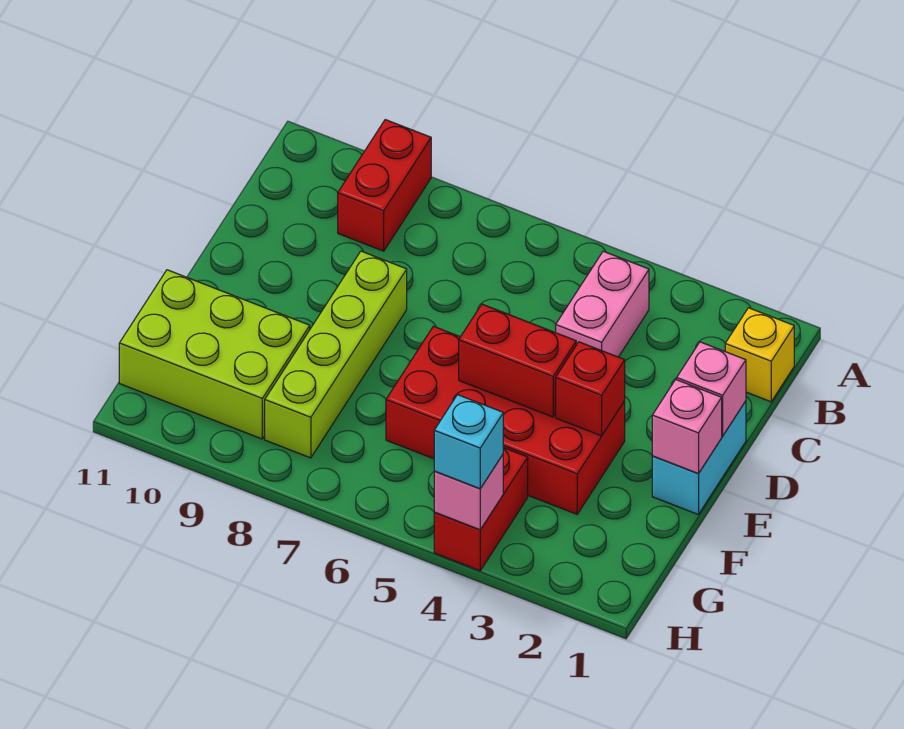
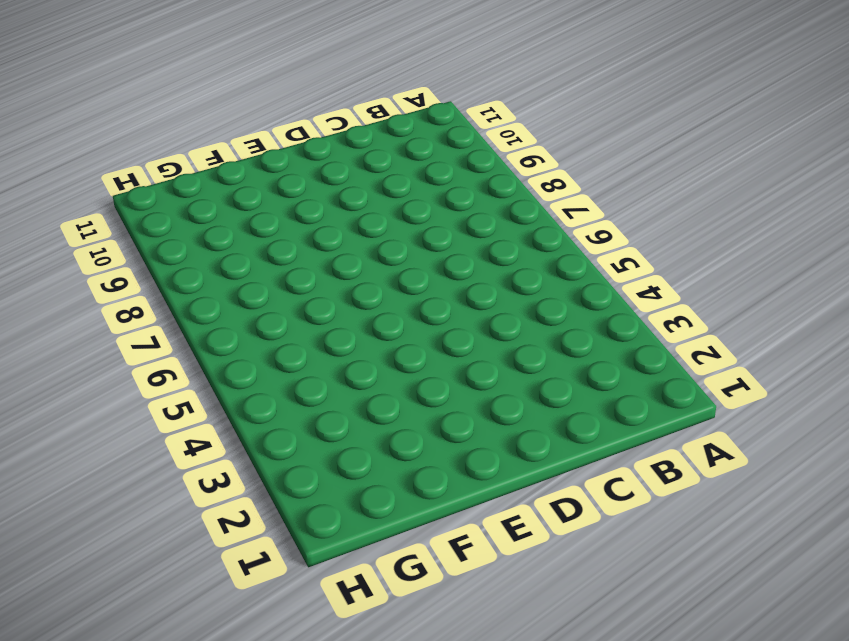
none -> red 1x2 brick [338,120,431,251]
none -> yellow 1x1 brick [725,308,794,402]
none -> pink 1x2 brick [556,251,649,357]

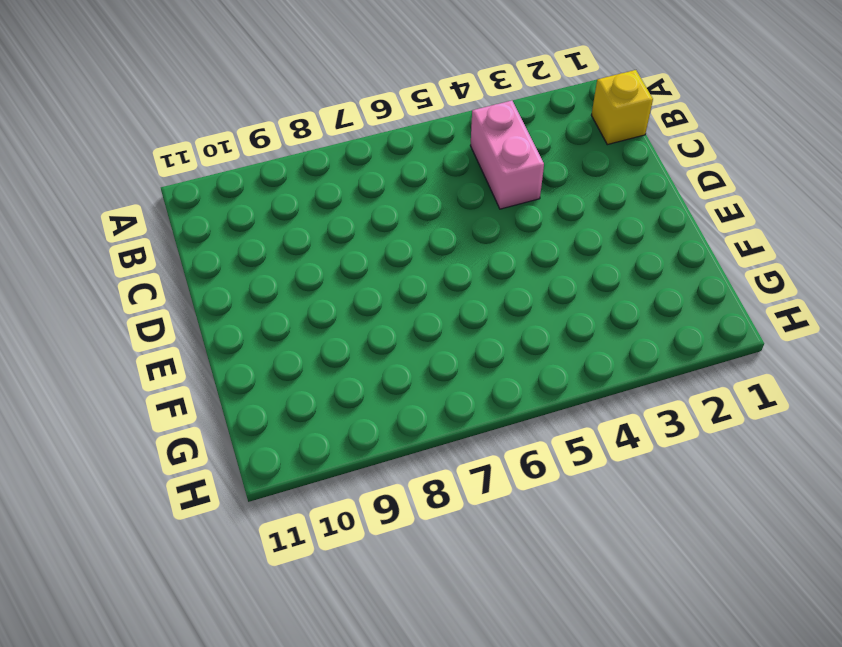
none -> red 1x2 brick [338,120,431,251]
none -> cyan 1x2 brick [652,401,746,515]
none -> lime 1x4 brick [265,251,407,458]

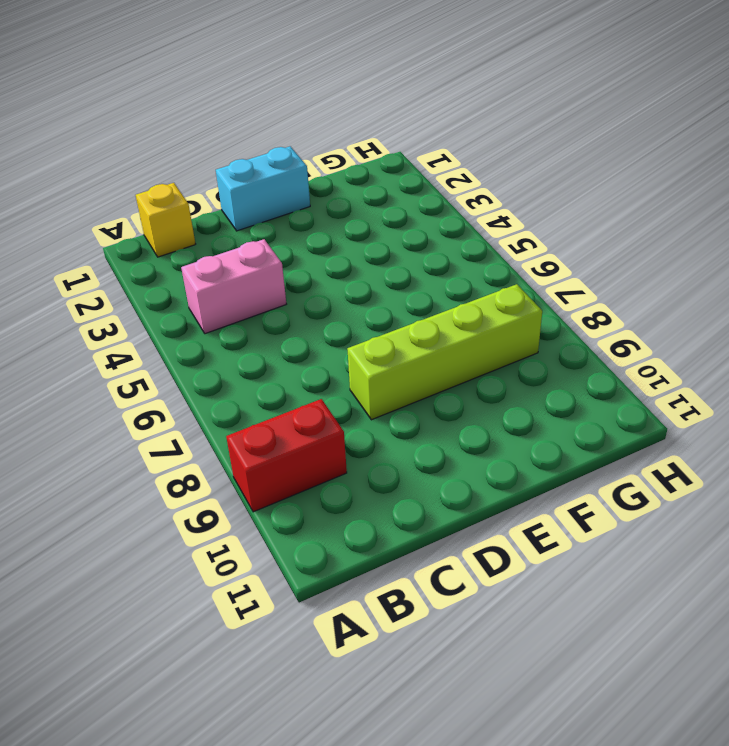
none -> red 2x4 brick [386,326,625,514]
none -> lime 2x3 brick [119,270,310,439]
none -> red 1x2 brick [434,448,528,571]

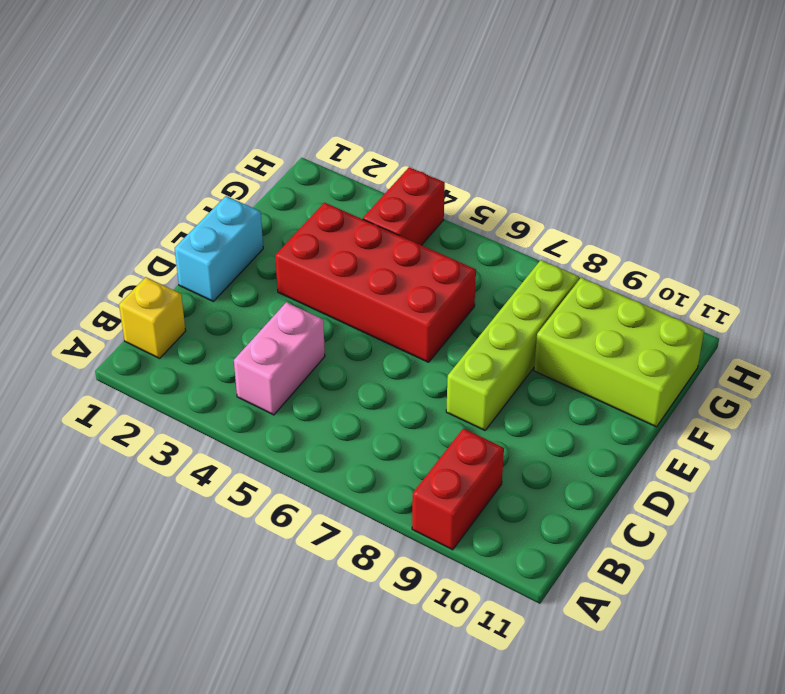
none -> pink 1x1 brick [677,342,746,436]
none -> pink 1x1 brick [652,380,722,474]
none -> red 1x1 brick [556,342,625,436]

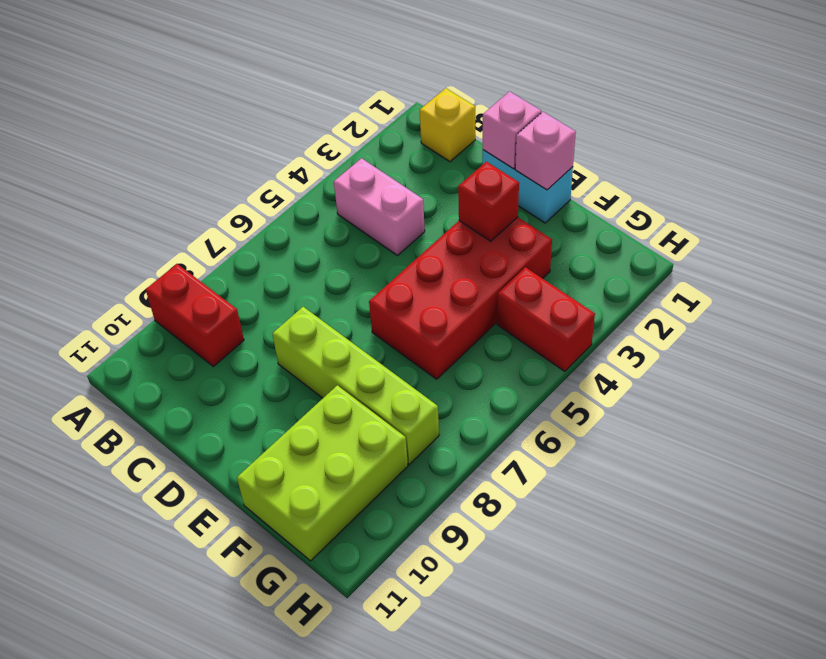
none -> red 1x2 brick [459,304,576,417]
none -> pink 1x1 brick [434,455,503,530]
none -> cyan 1x1 brick [434,395,503,489]

